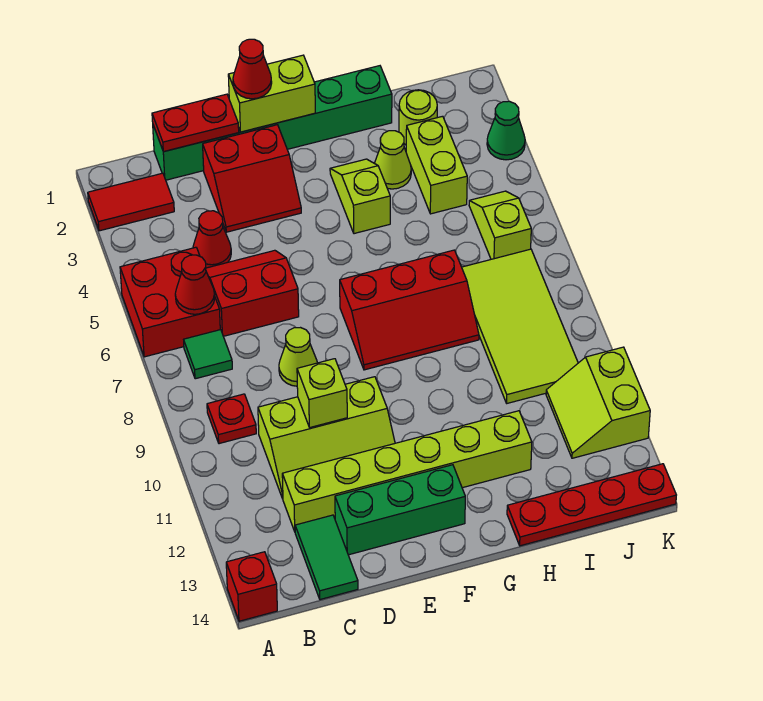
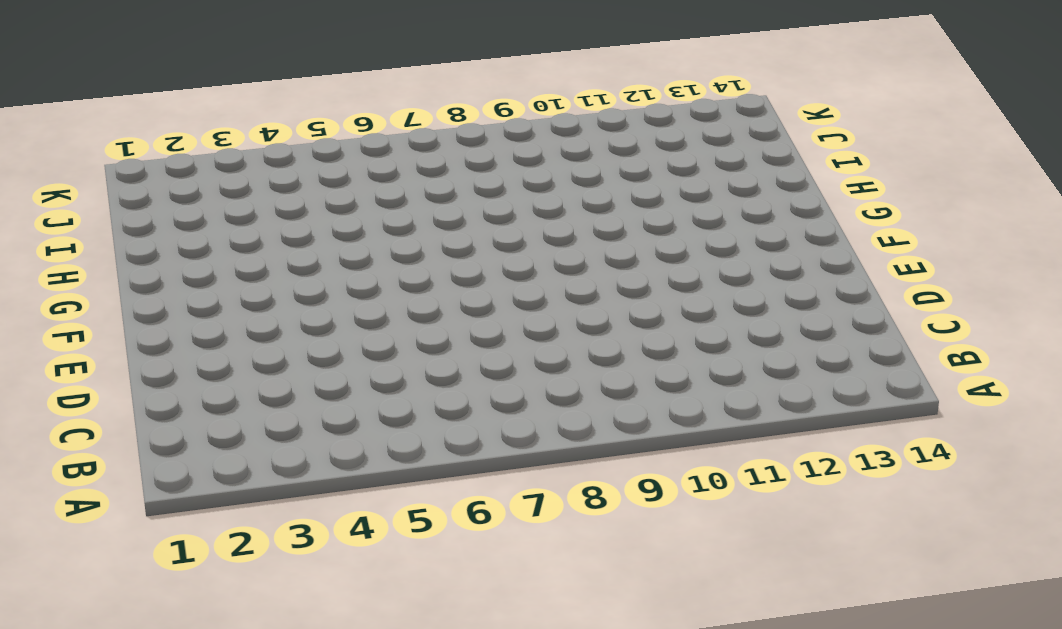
none -> red 1x2 tile [88,173,174,231]
none -> red 2x2 brick [120,247,220,357]
none -> red 1x1 brick [226,552,277,621]

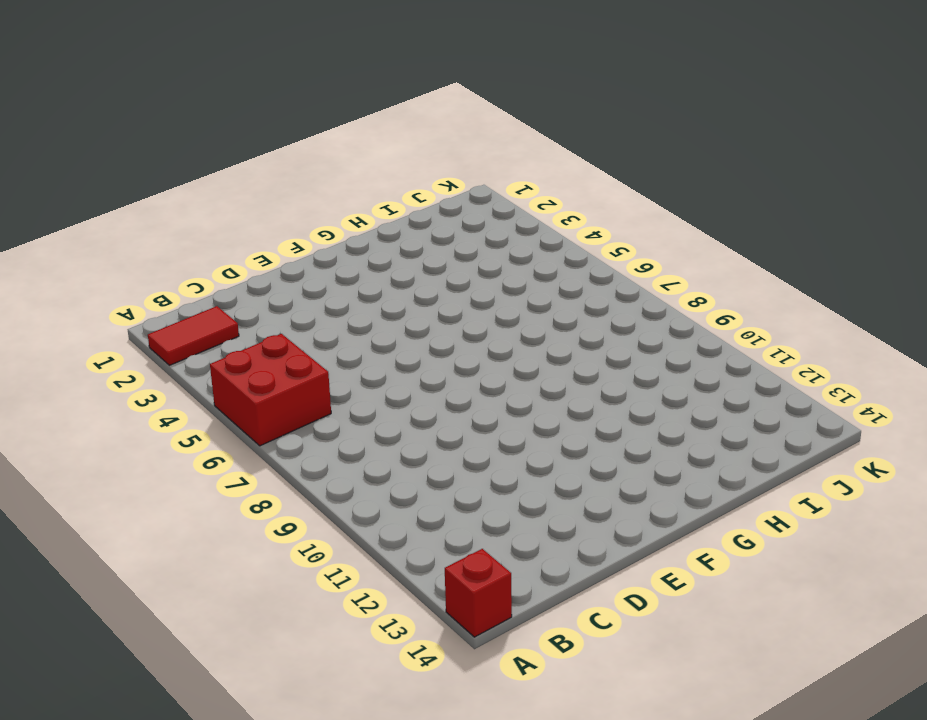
none -> green 1x1 tile [184,330,232,379]
none -> red 1x1 plate [207,394,256,444]
none -> green 1x6 brick [153,66,392,180]

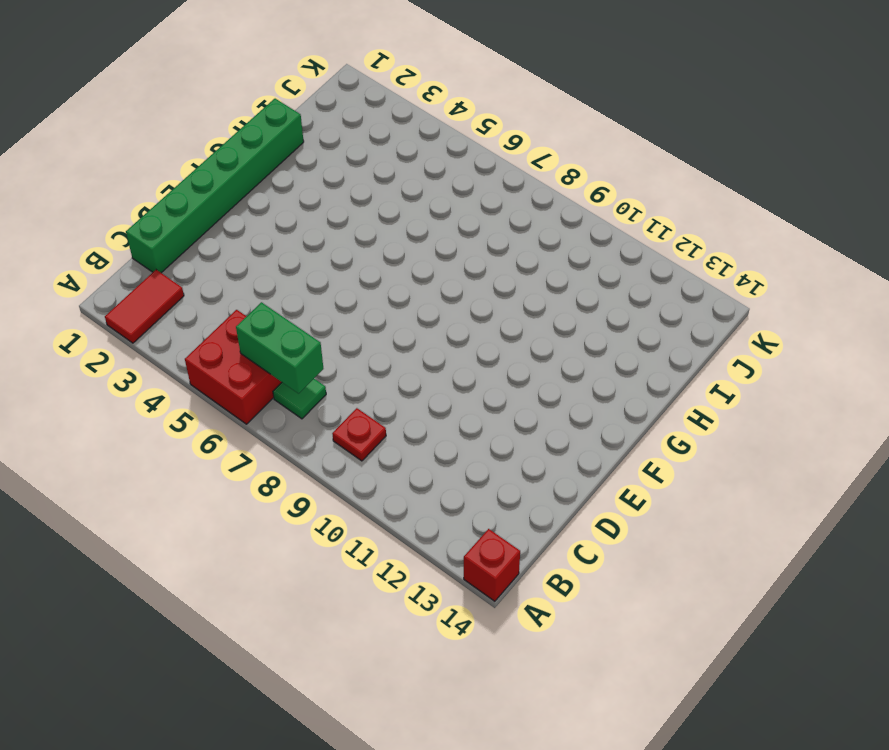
green 1x2 brick [236,302,323,394] -> red 1x1 cone [175,255,215,314]
none -> red 1x1 cone [193,211,231,268]
none -> red 2x2 slope [206,250,299,336]
none -> lime 2x3 slope [258,377,395,499]

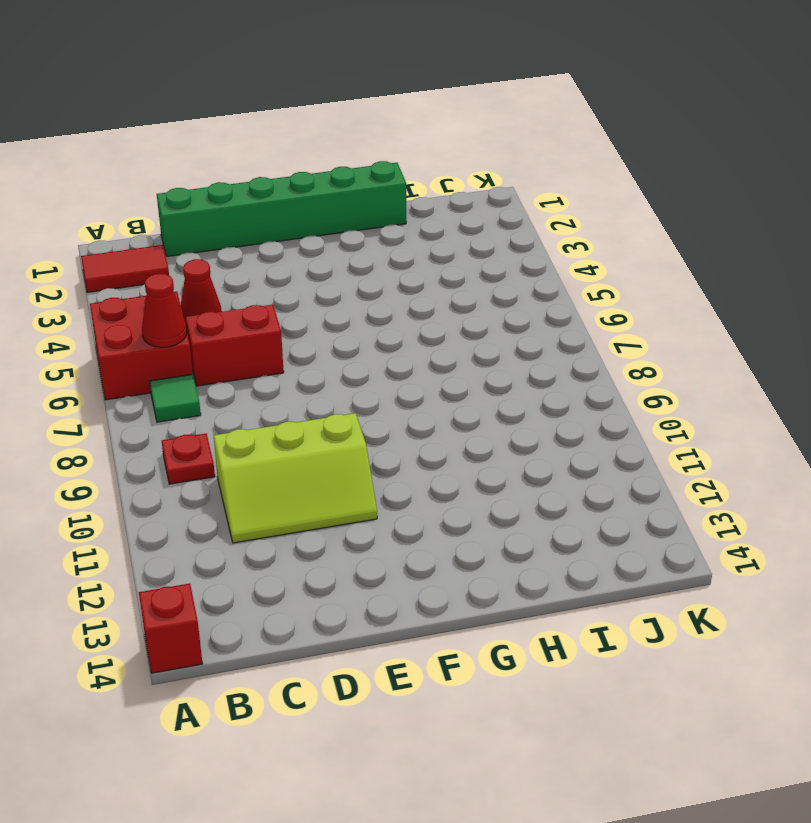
none -> lime 1x6 brick [282,411,532,531]
none -> green 1x2 tile [295,515,358,600]
none -> red 2x2 slope [203,125,301,232]

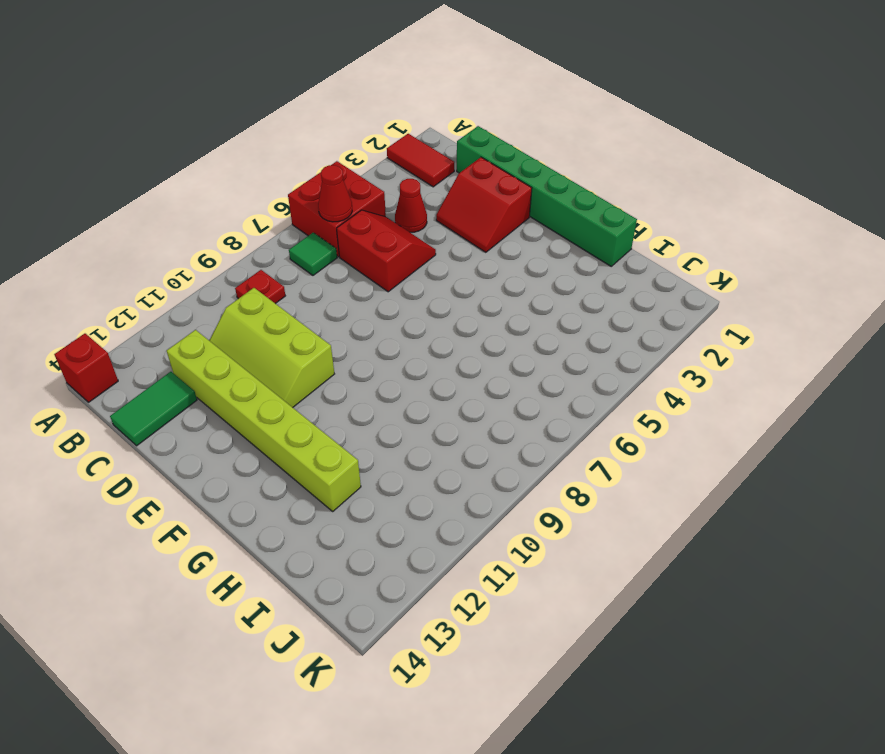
none -> lime 1x1 cone [279,328,317,386]
none -> green 1x3 brick [335,465,465,555]
none -> red 2x3 slope [340,250,479,370]

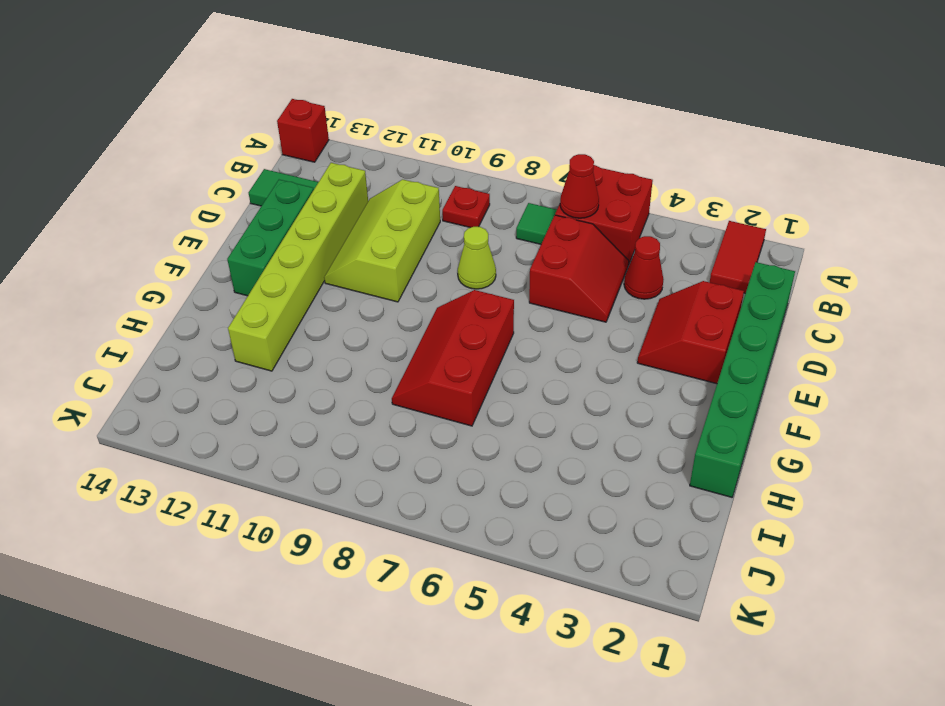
none -> lime 1x2 slope [330,159,390,234]
none -> lime 1x1 cone [375,131,411,189]
none -> red 1x4 plate [507,464,676,546]

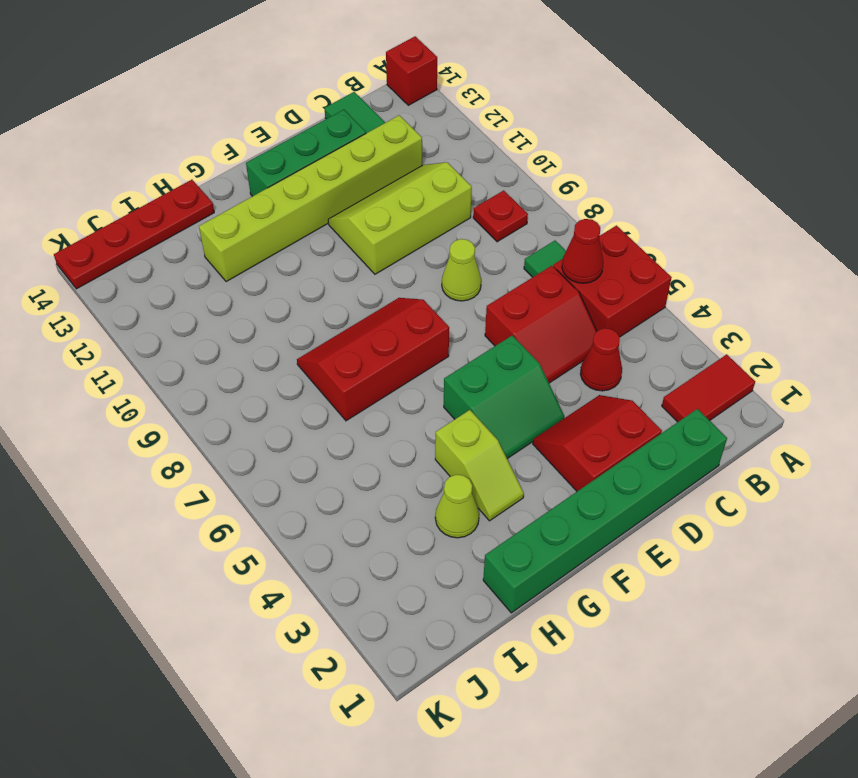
green 2x2 slope [444,335,564,459] -> none
none -> lime 1x1 round brick [399,90,437,145]
none -> lime 1x2 brick [406,116,467,214]
none -> lime 2x4 tile [462,249,578,403]

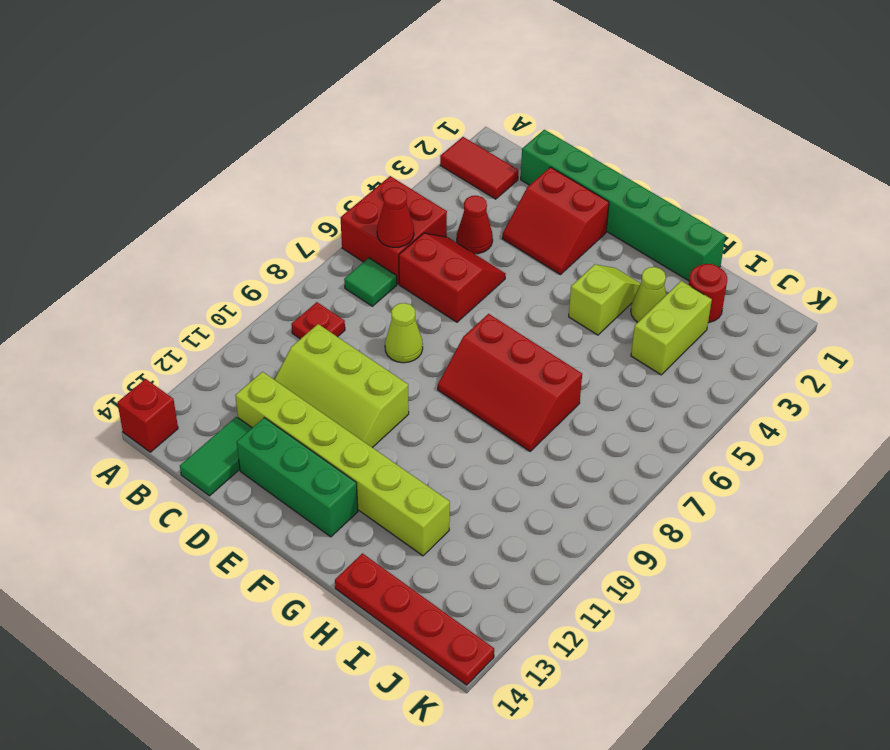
red 1x1 round brick [689,264,727,323] -> lime 1x1 round brick [399,90,437,145]
none -> lime 2x4 tile [462,249,578,403]
none -> lime 1x2 slope [469,191,531,259]
none -> lime 2x2 slope [546,347,650,458]

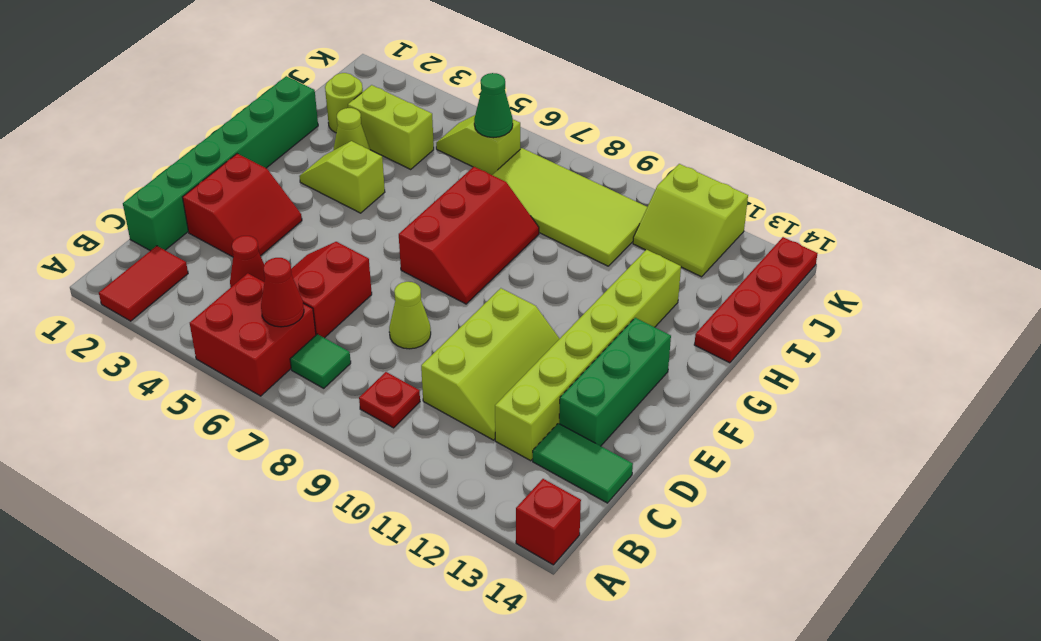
green 1x1 cone [474,73,513,138] -> green 1x1 cone moved to [487,101,525,160]
none -> red 1x2 plate [152,94,239,152]
none -> lime 1x1 brick [297,359,347,427]
none -> lime 1x2 brick [228,55,315,132]

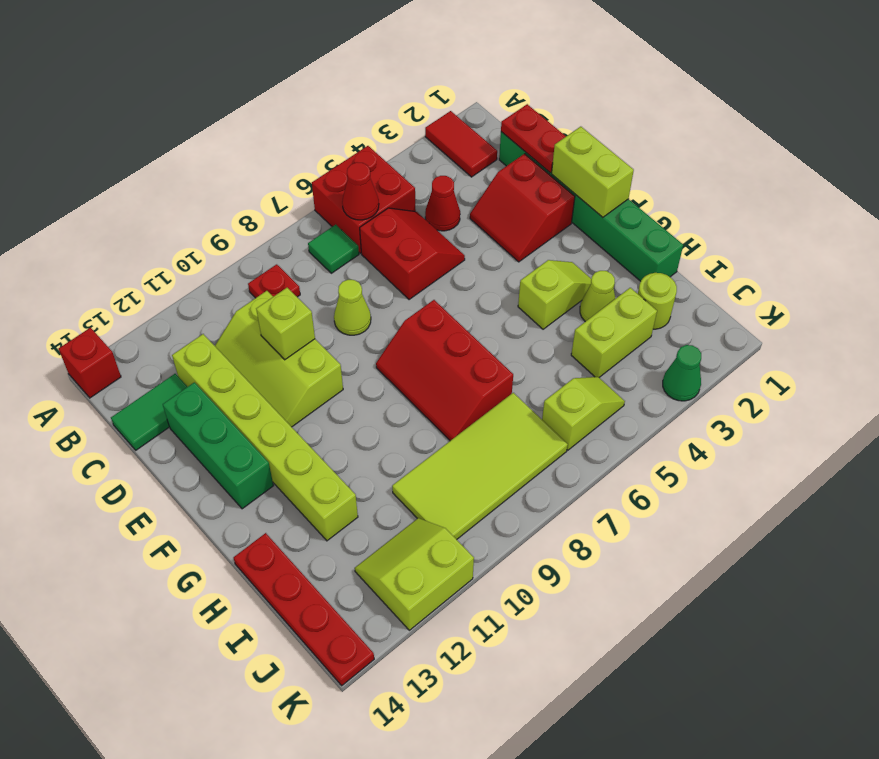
none -> red 1x1 cone [233,39,272,99]

